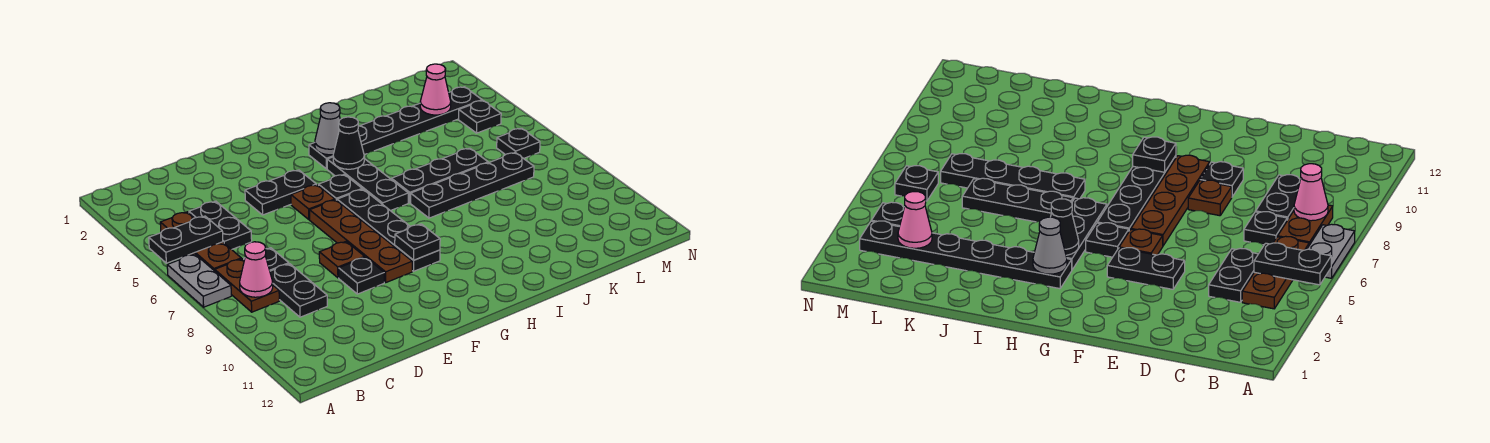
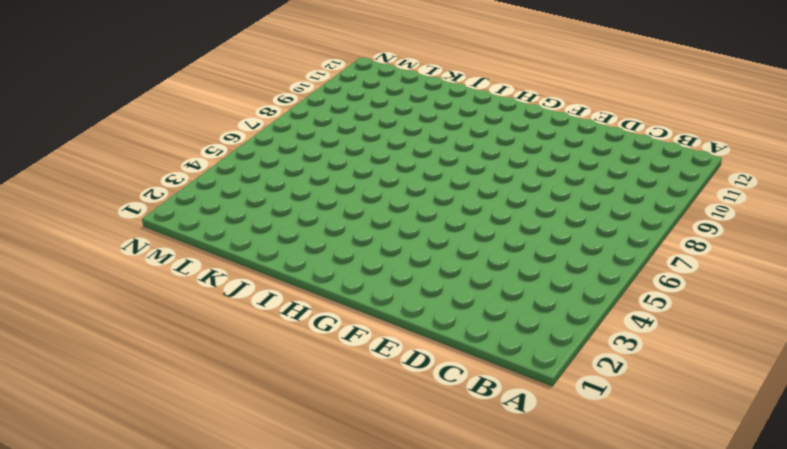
none -> grey 1x2 plate [167,254,231,307]
none -> brown 1x3 plate [160,212,241,271]
none -> brown 1x2 plate [215,259,279,312]

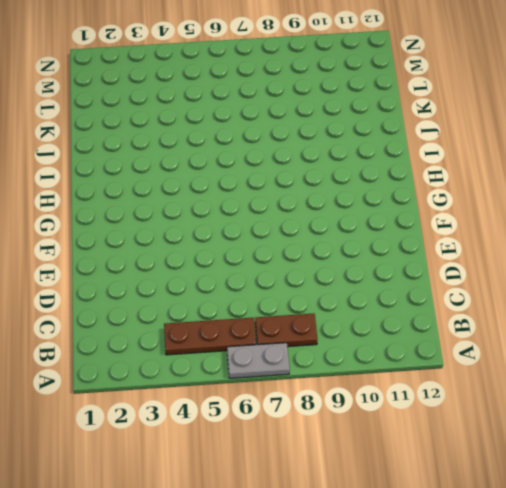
none -> black 1x2 plate [189,201,252,249]
none -> black 1x1 plate [244,248,289,271]
none -> black 1x2 plate [270,264,327,317]

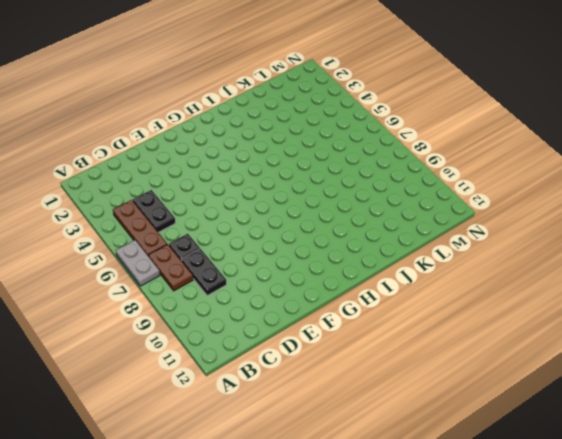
none -> black 1x2 plate [245,170,316,215]
none -> brown 1x1 plate [319,242,365,278]
none -> black 1x1 plate [339,257,384,294]

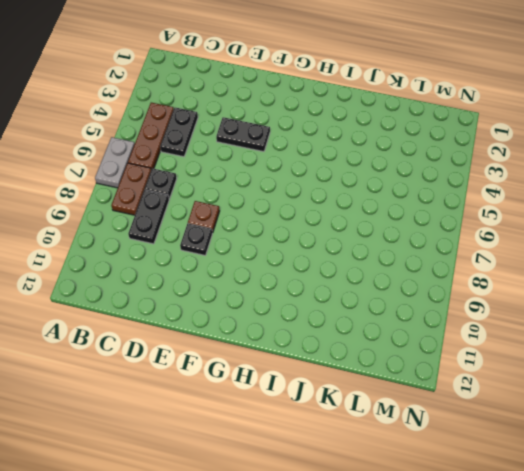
none -> brown 1x1 plate [291,185,335,220]
none -> brown 1x4 plate [310,200,412,282]
none -> black 1x1 plate [318,174,362,200]

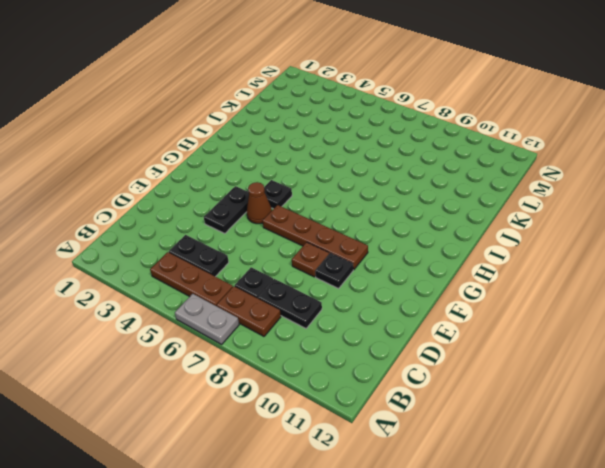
brown 1x1 cone [247,182,272,224] -> brown 1x1 plate [291,185,335,220]
none -> black 1x4 plate [337,189,440,271]
none -> black 1x6 plate [309,87,482,169]
none -> black 1x3 plate [327,157,408,211]

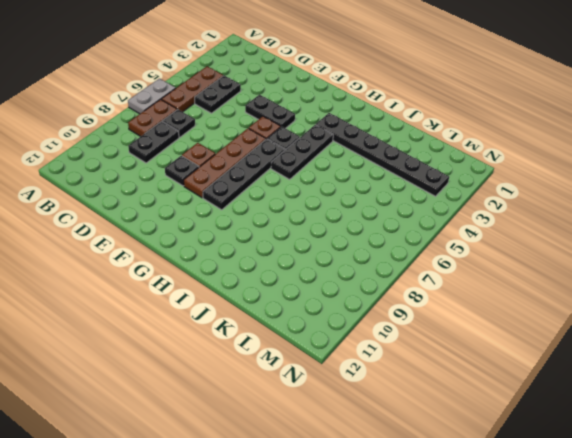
none -> black 1x3 plate [391,148,488,203]
none -> black 1x4 plate [411,153,534,218]
none -> black 1x1 plate [459,101,501,133]

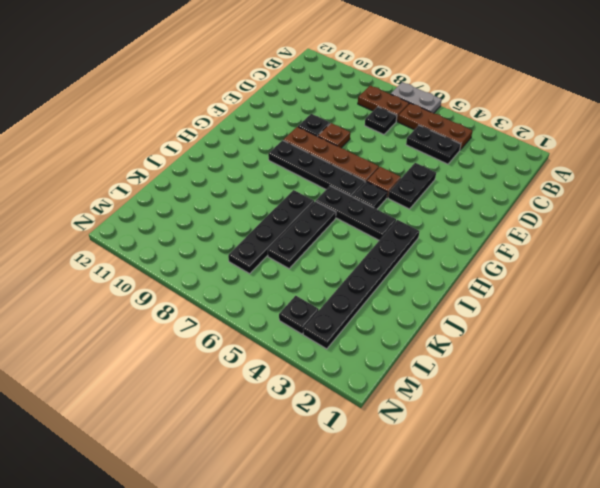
none -> black 1x2 plate [270,264,327,317]
none -> black 1x1 plate [497,128,540,159]
none -> black 1x2 plate [149,216,223,263]

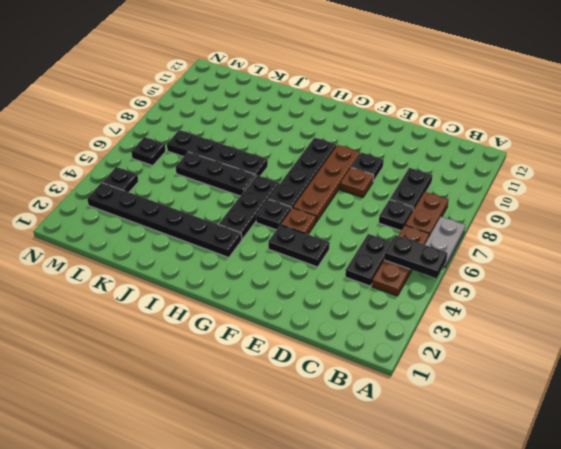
none -> pink 1x1 cone [240,242,273,297]
none -> black 1x1 plate [395,224,440,260]
none -> grey 1x1 cone [315,103,340,155]

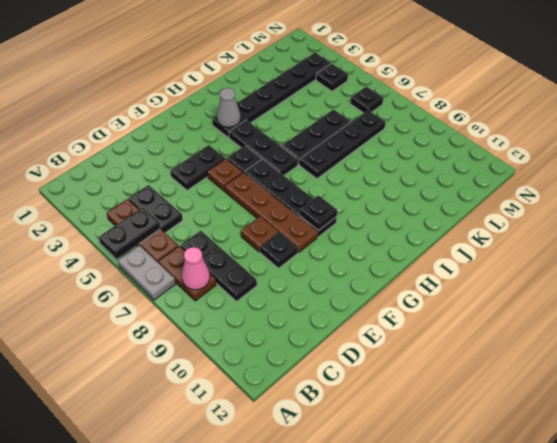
none -> black 1x1 cone [333,117,364,169]
none -> pink 1x1 cone [420,64,451,115]

